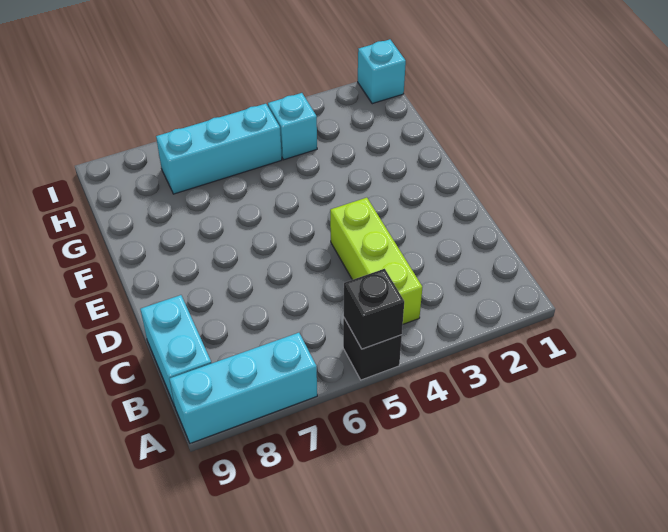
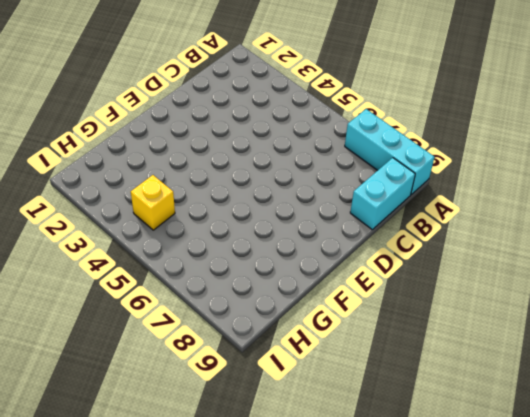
yellow 1x1 brick [131,175,175,230] -> cyan 1x1 brick [268,93,317,160]
none -> black 1x1 brick [343,318,402,380]
none -> lime 1x3 brick [330,198,422,324]

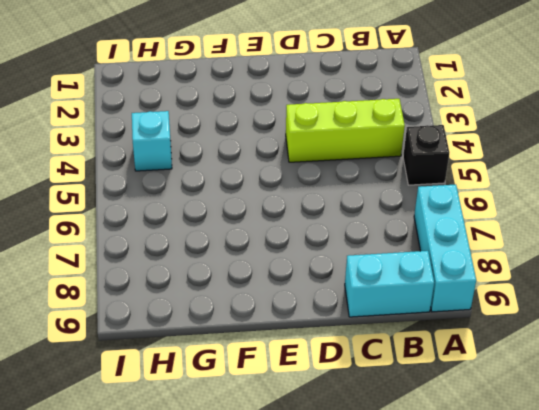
none -> cyan 1x3 brick [156,104,282,194]
none -> cyan 1x1 brick [358,39,406,104]

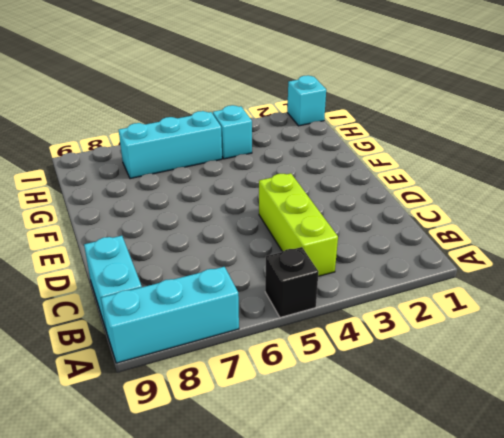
none -> black 1x1 brick [344,269,404,349]

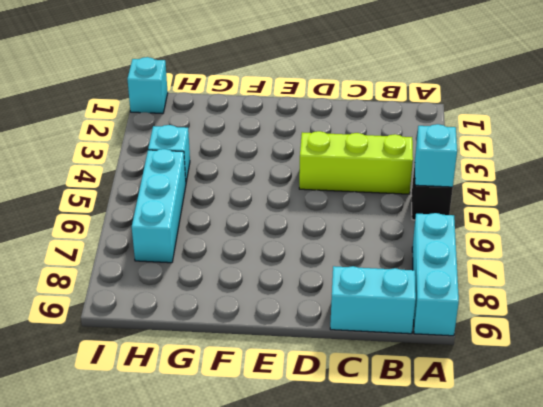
cyan 1x1 brick [415,124,457,187] -> black 1x1 brick [344,269,404,349]

